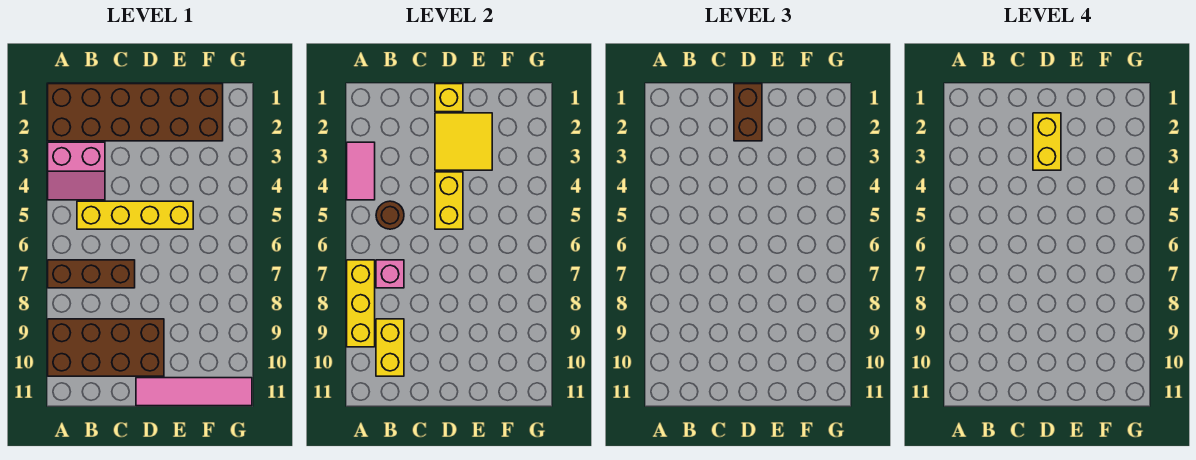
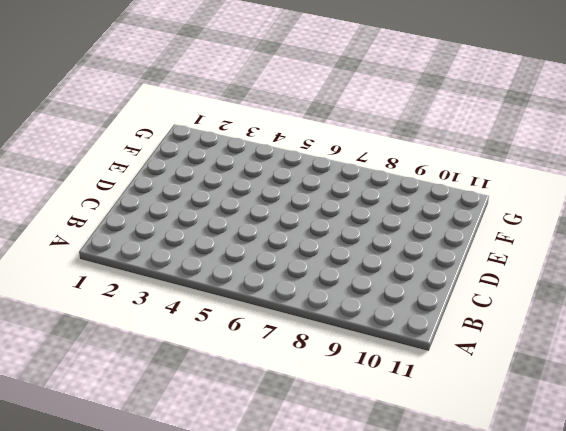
none -> brown 2x6 brick [48,84,223,141]
none -> pink 2x2 slope [48,142,105,200]
none -> brown 1x3 brick [48,260,135,288]

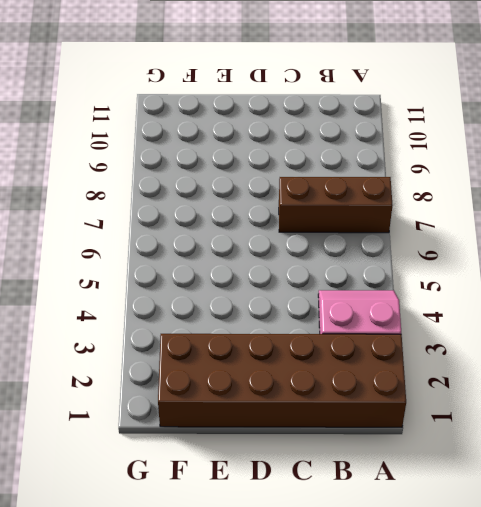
none -> brown 2x4 brick [48,319,164,376]
none -> yellow 1x4 brick [77,201,193,229]
none -> pink 1x4 tile [136,378,252,406]

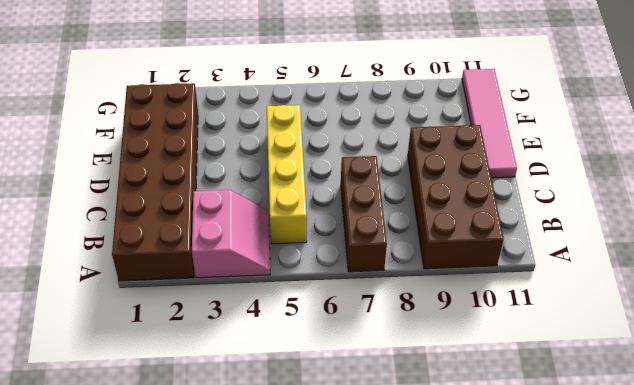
none -> pink 1x2 tile [347,142,375,200]
none -> yellow 1x3 brick [347,260,375,347]
none -> brown 1x1 round brick [376,201,404,229]

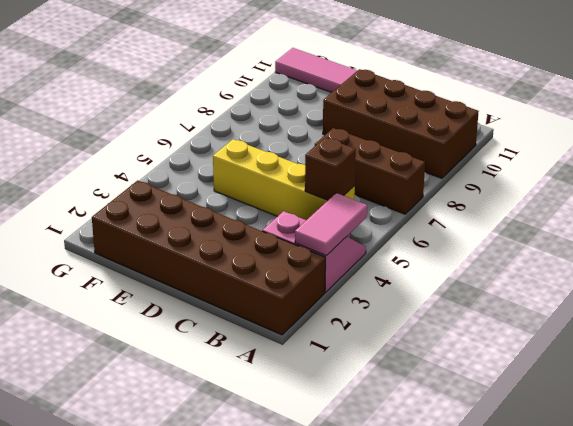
brown 1x1 brick [305,138,356,200] -> brown 1x1 round brick [376,201,404,229]
none -> yellow 1x3 brick [347,260,375,347]
none -> pink 1x1 brick [376,260,404,288]
none -> yellow 1x2 brick [376,319,404,376]

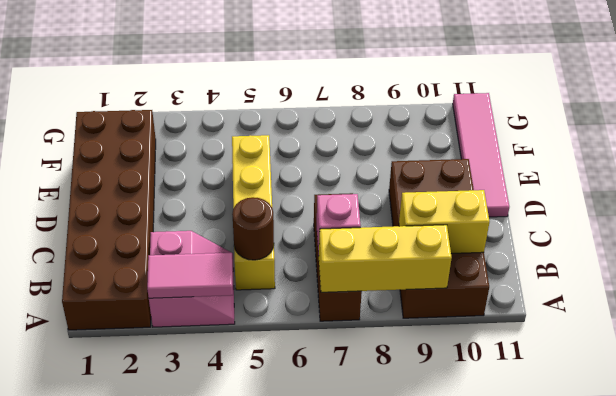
none -> yellow 1x1 brick [435,84,463,112]
none -> yellow 2x2 tile [435,113,492,170]
none -> yellow 1x2 brick [435,172,463,229]

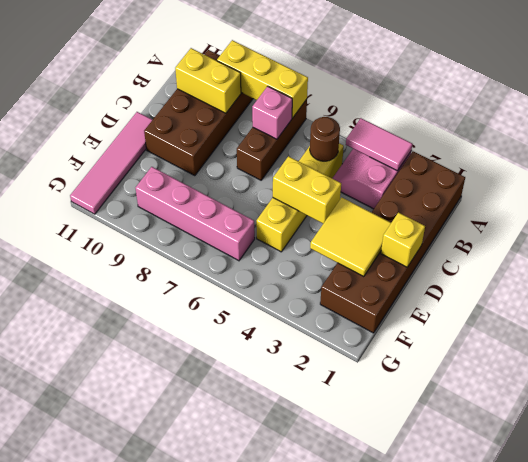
pink 1x4 brick [136,167,255,261] -> none
none -> brown 1x2 brick [734,84,762,141]
none -> yellow 1x2 brick [1033,113,1061,170]

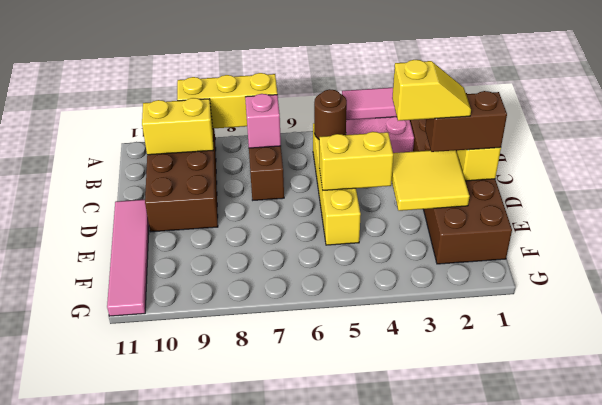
yellow 1x2 slope [392,60,471,121] -> yellow 1x2 brick [1033,113,1061,170]

